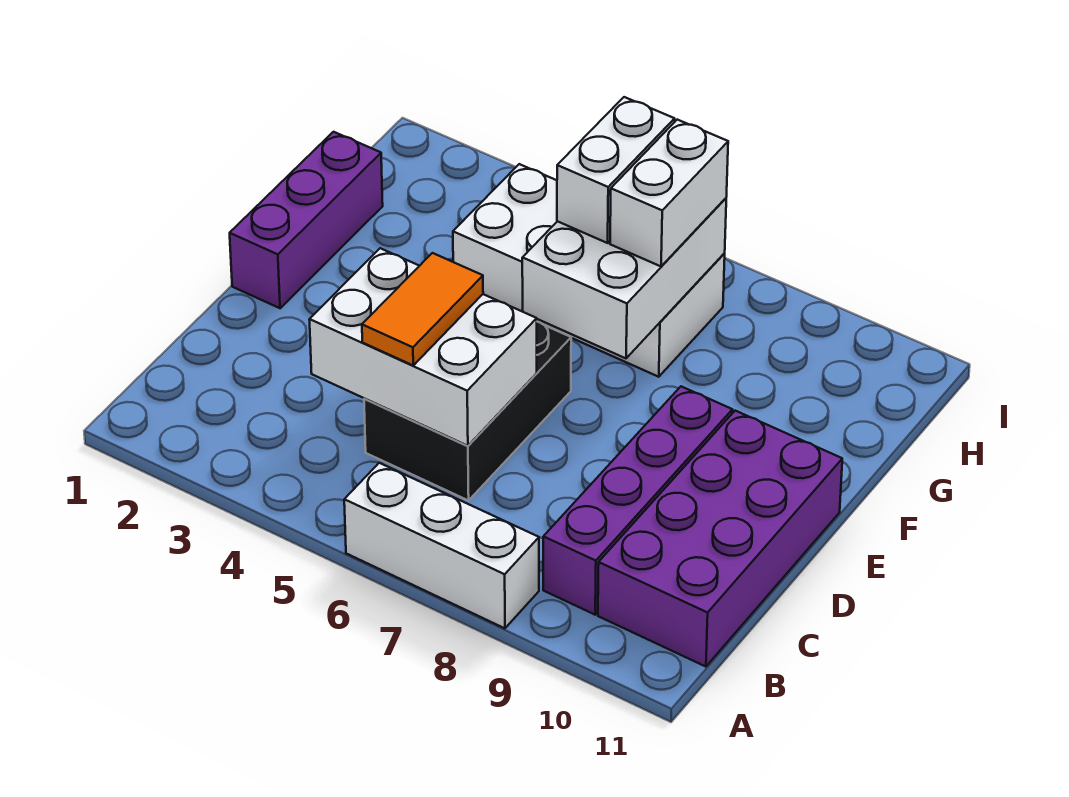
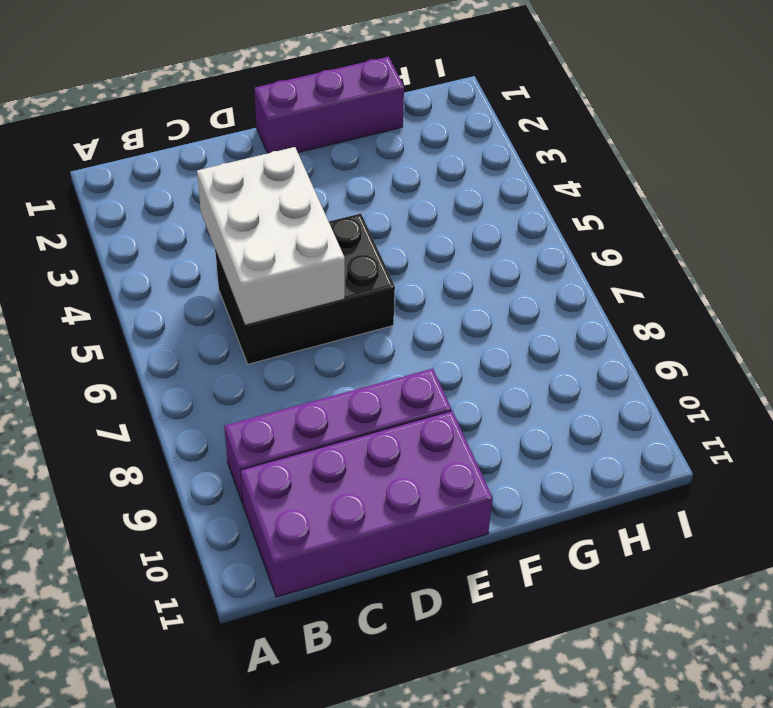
none -> white 1x3 brick [344,463,539,628]
none -> white 2x4 brick [453,164,725,377]

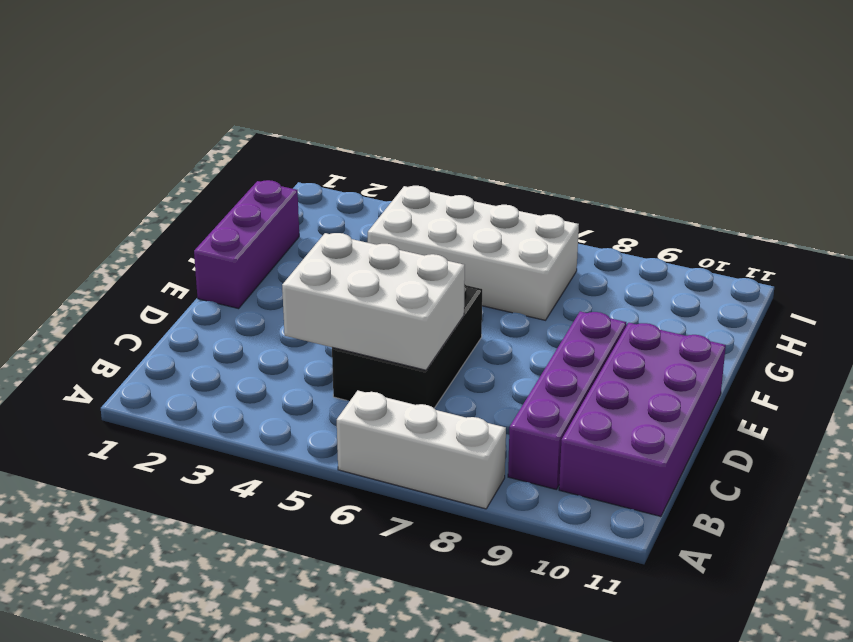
none -> white 2x3 brick [522,198,726,358]
none -> orange 1x2 tile [362,253,483,365]

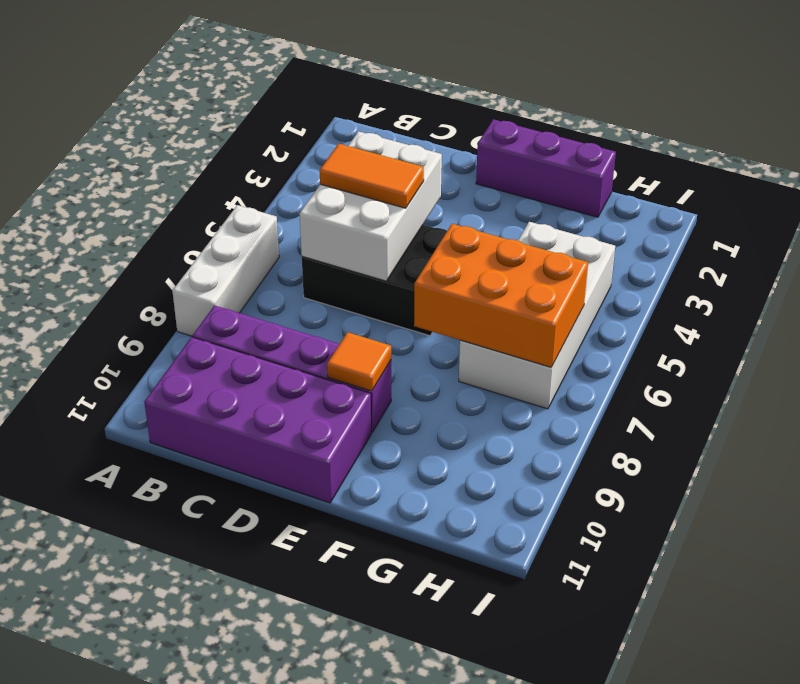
orange 1x1 tile [327,332,391,391] -> none
orange 2x3 brick [414,224,588,367] -> white 2x3 brick [522,198,726,358]
none -> white 1x2 brick [557,97,675,243]
none -> white 1x2 brick [610,120,728,266]

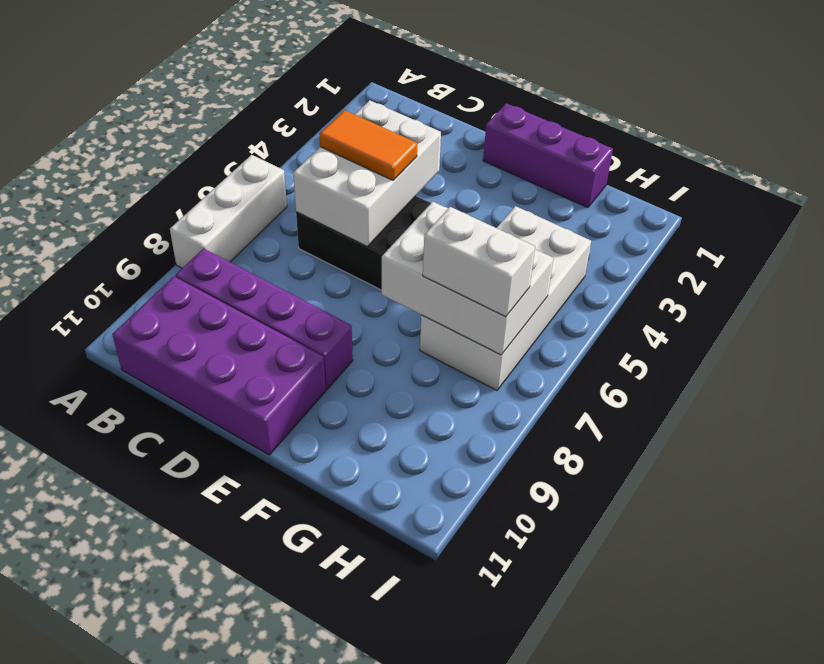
none -> white 1x2 brick [557,97,675,243]

